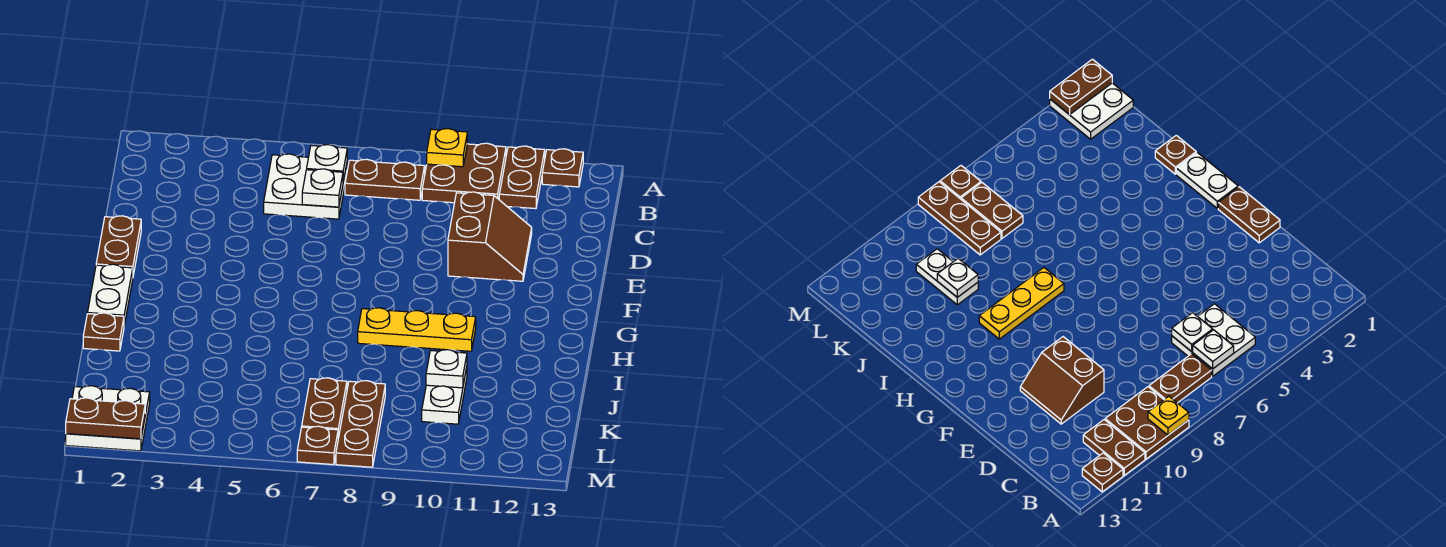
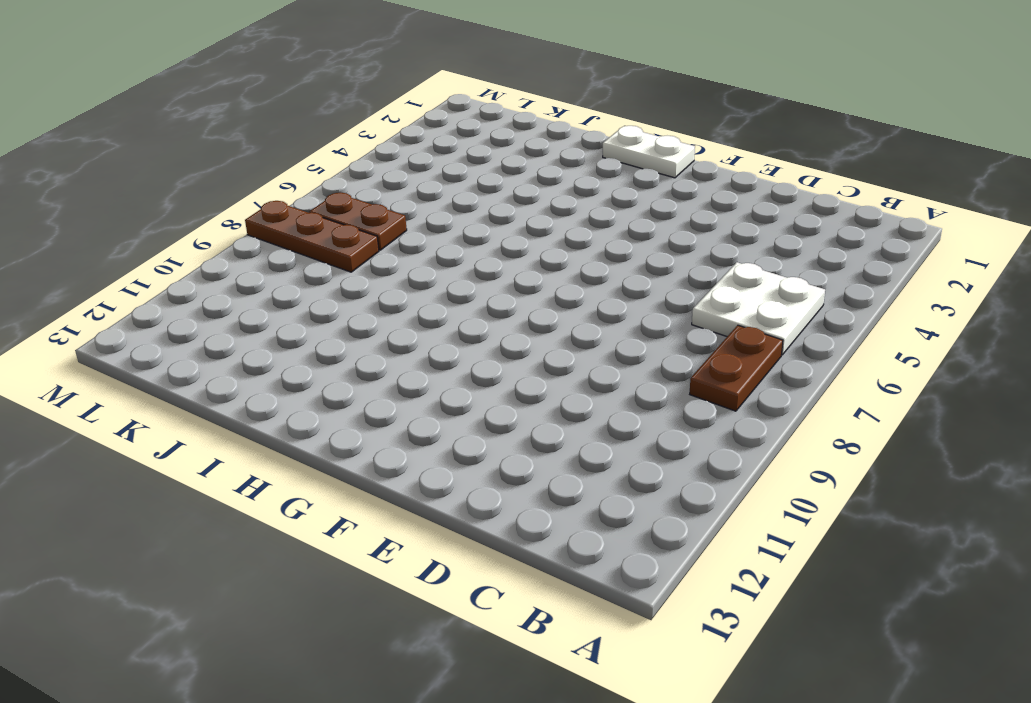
none -> brown 2x2 plate [422,143,506,203]
none -> brown 1x2 plate [499,146,545,209]
none -> brown 1x1 plate [542,149,583,187]

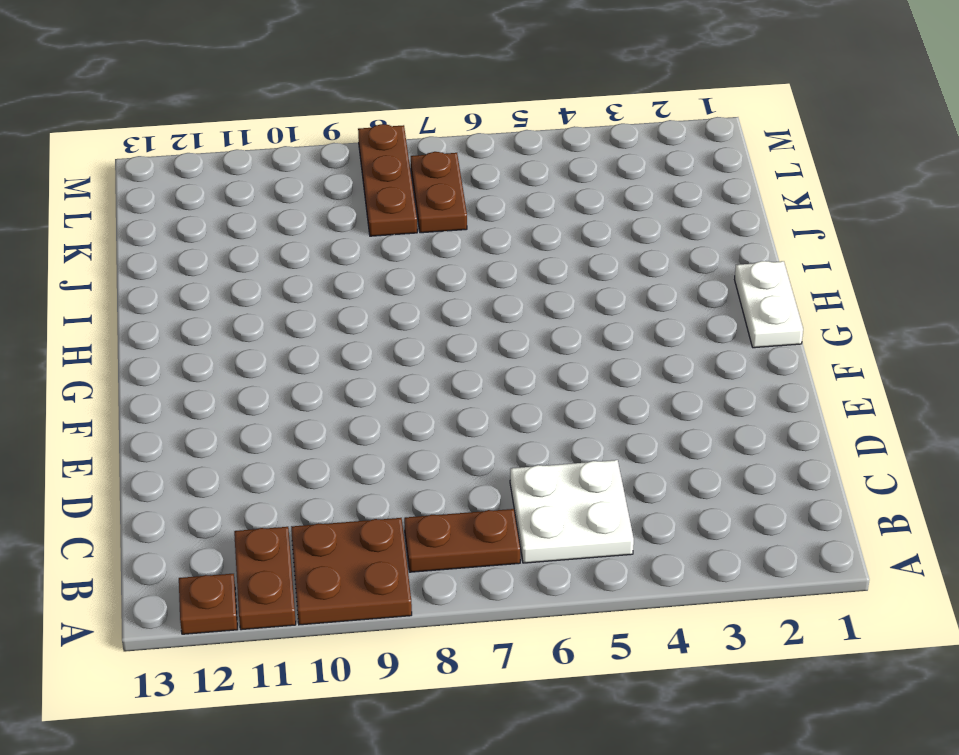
none -> brown 2x2 slope [448,192,532,281]
none -> brown 1x2 plate [96,216,141,275]
none -> yellow 1x3 plate [358,308,476,351]

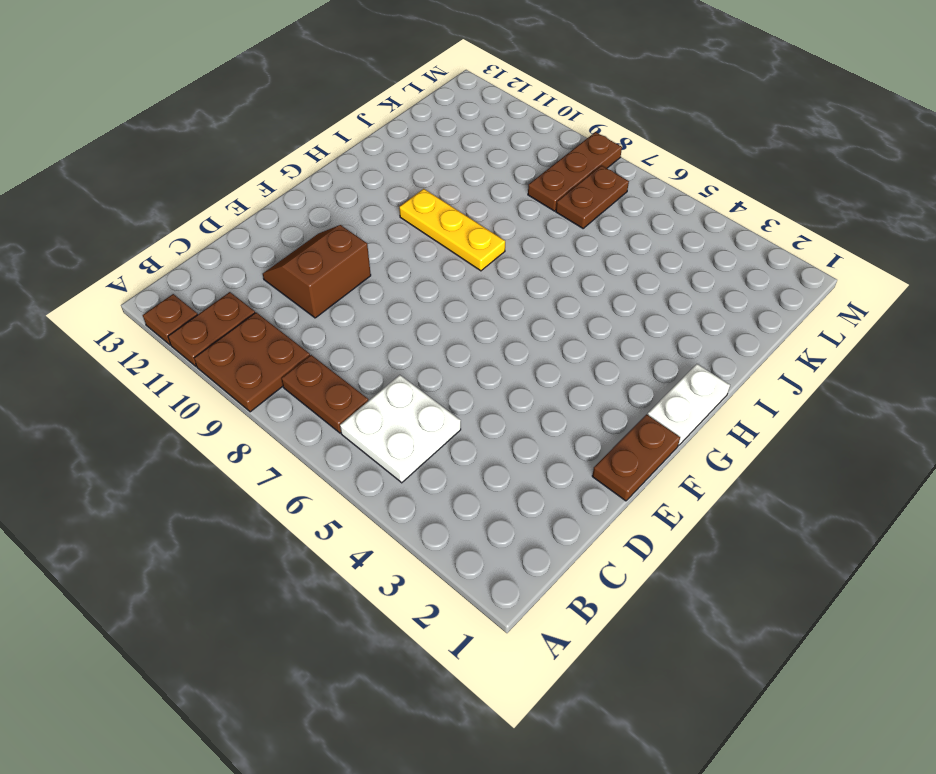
none -> brown 1x1 plate [83,313,124,351]
none -> white 1x2 plate [422,368,467,424]
none -> white 2x2 plate [66,386,150,451]

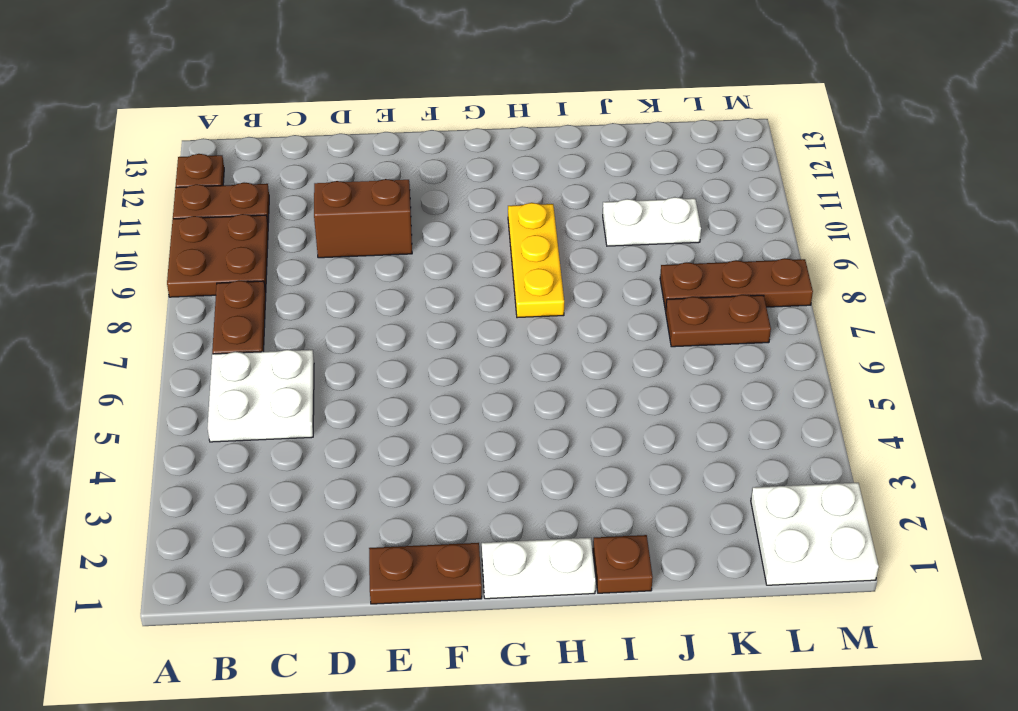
none -> brown 1x1 plate [297,426,338,465]
none -> yellow 1x1 plate [427,129,467,167]
none -> white 1x1 plate [307,145,347,181]

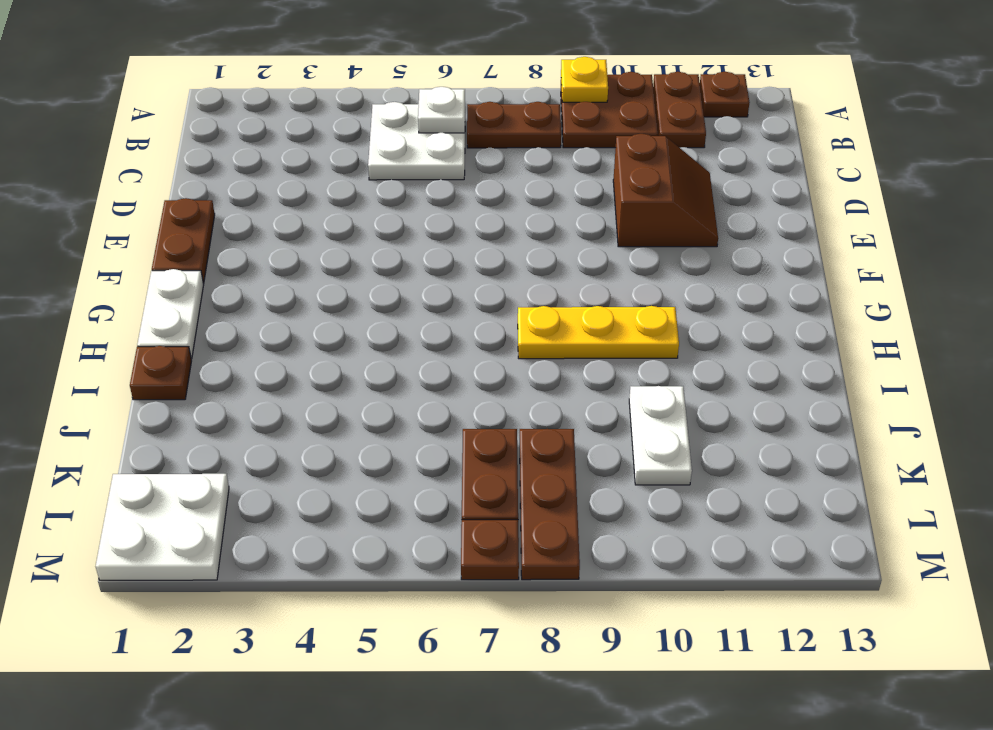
none -> white 1x1 plate [302,169,343,207]
none -> white 1x1 plate [426,350,467,388]
none -> brown 1x2 plate [66,398,145,439]

